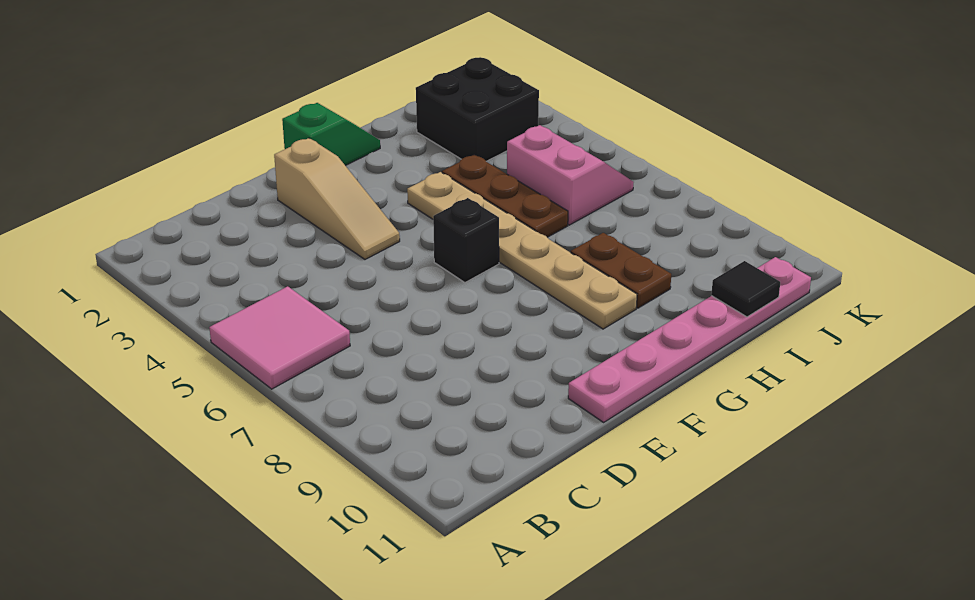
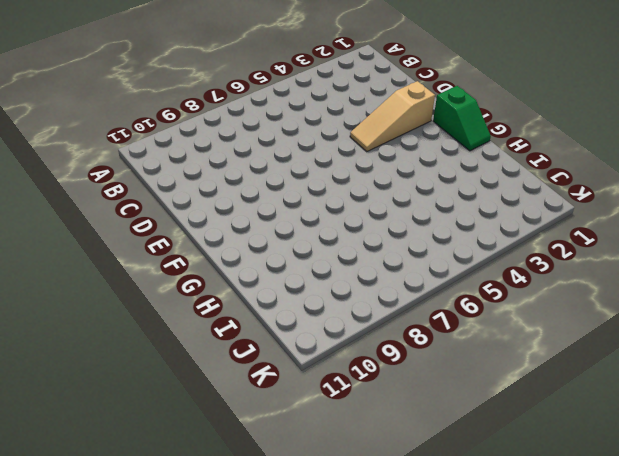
none -> pink 2x2 tile [209,286,350,389]
none -> pink 1x6 plate [568,257,811,422]

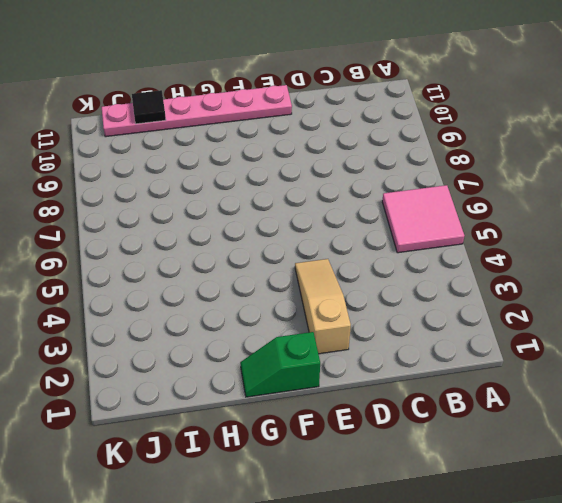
none -> black 1x1 brick [433,198,499,283]
none -> tan 1x6 plate [407,172,637,329]

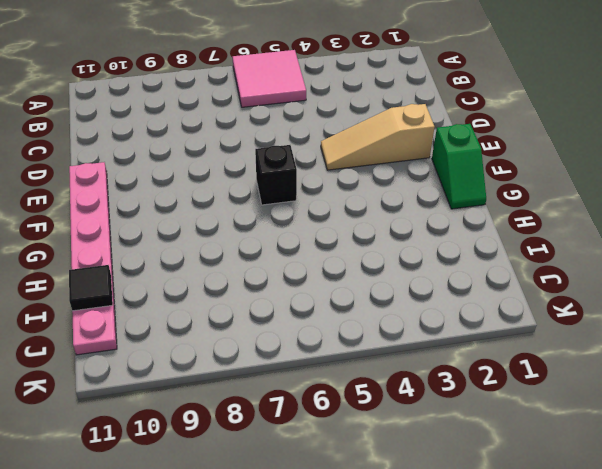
none -> tan 1x6 plate [407,172,637,329]
none -> brown 1x3 plate [442,155,568,237]

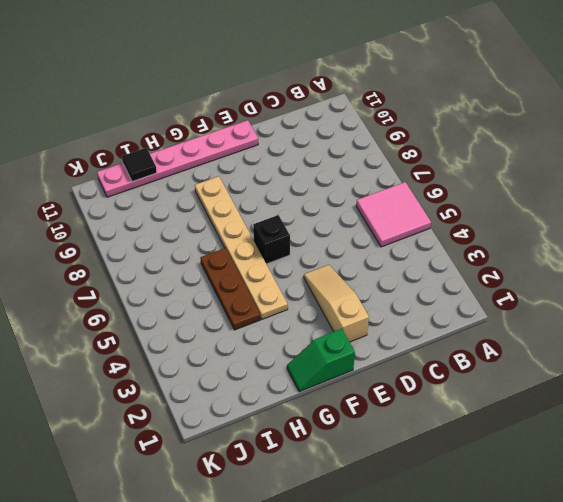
none -> brown 1x2 plate [571,233,671,308]
none -> black 2x2 brick [416,57,539,162]

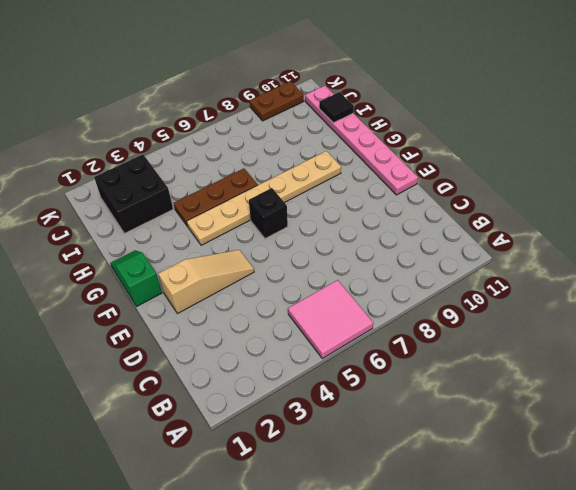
brown 1x2 plate [250,81,304,121] -> brown 1x2 plate moved to [571,233,671,308]
none -> pink 2x2 slope [507,125,634,225]

